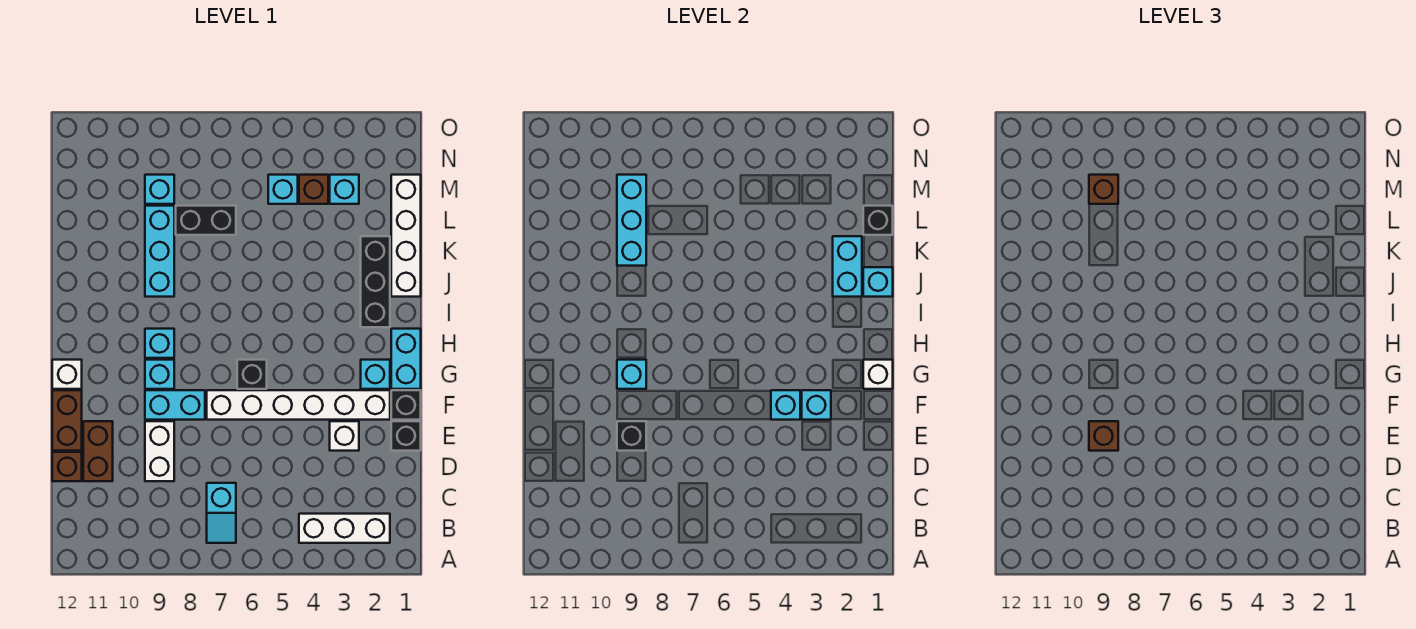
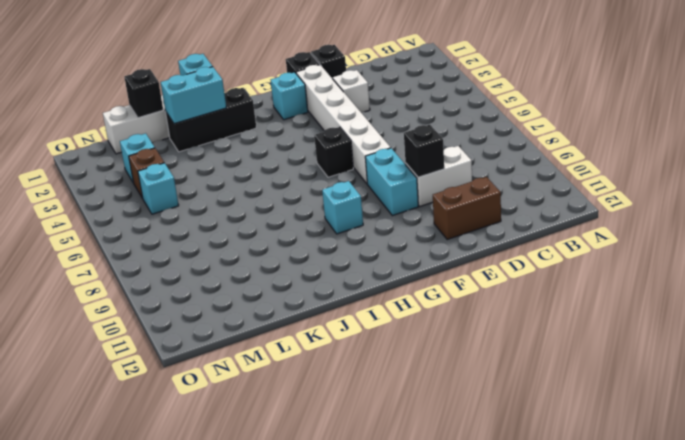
none -> white 1x3 brick [299,514,390,543]
none -> cyan 1x2 slope [207,483,236,543]
none -> brown 1x1 brick [52,452,82,481]
none -> brown 1x2 brick [52,390,82,451]

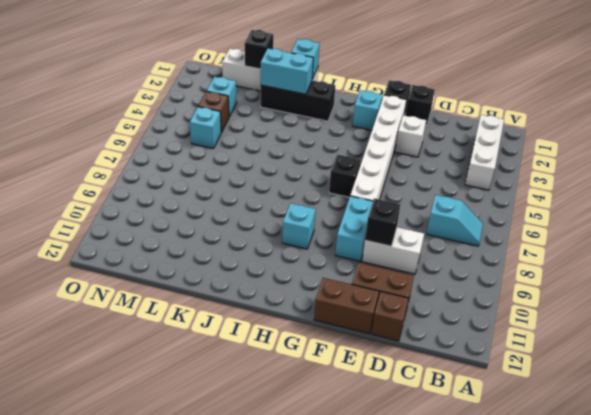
none -> cyan 1x2 brick [391,329,421,389]
none -> cyan 1x1 brick [145,360,174,389]
none -> white 1x1 brick [52,360,82,389]
none -> cyan 1x3 brick [145,206,174,297]

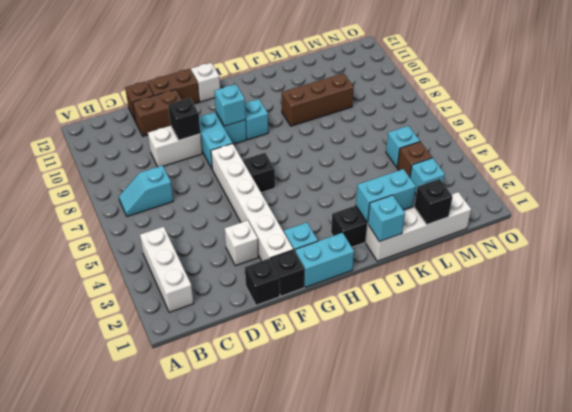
brown 1x3 brick [282,73,354,126] -> cyan 1x3 brick [145,206,174,297]
none -> black 1x2 brick [176,206,236,235]
none -> cyan 1x1 brick [145,175,174,204]
none -> cyan 1x1 brick [802,390,831,420]
none -> cyan 1x1 brick [771,390,800,420]

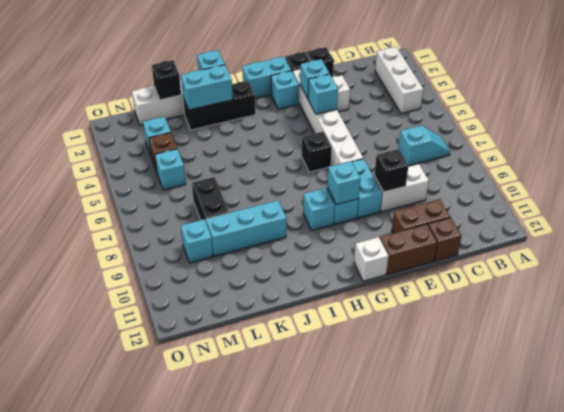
none -> white 1x1 brick [863,360,893,389]
none -> cyan 1x3 brick [617,175,646,266]
none -> brown 1x1 brick [1089,421,1118,451]
none -> brown 1x1 brick [1089,175,1118,204]

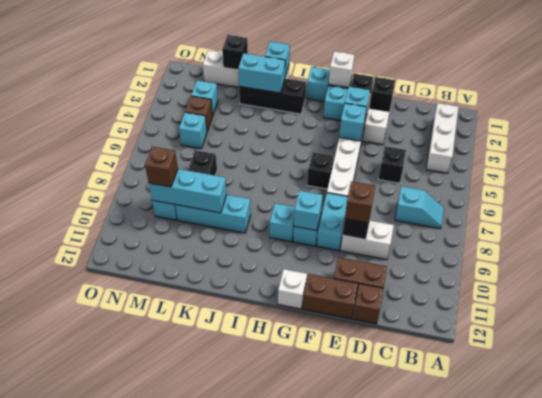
black 1x1 brick [378,146,406,183] -> none

